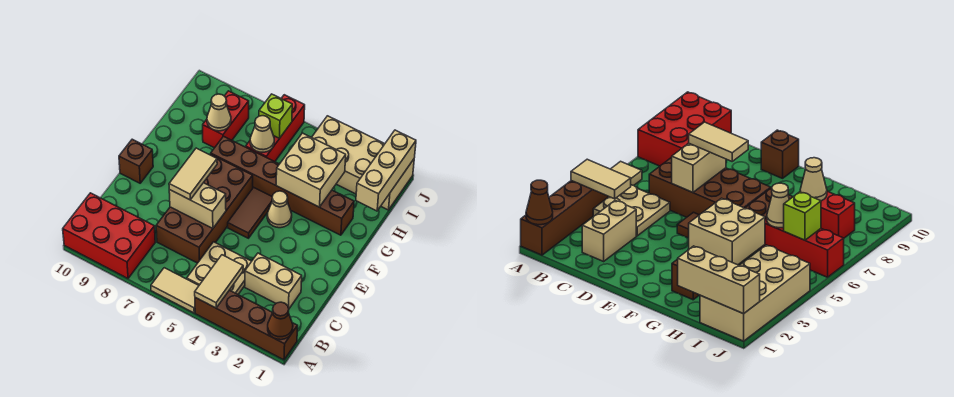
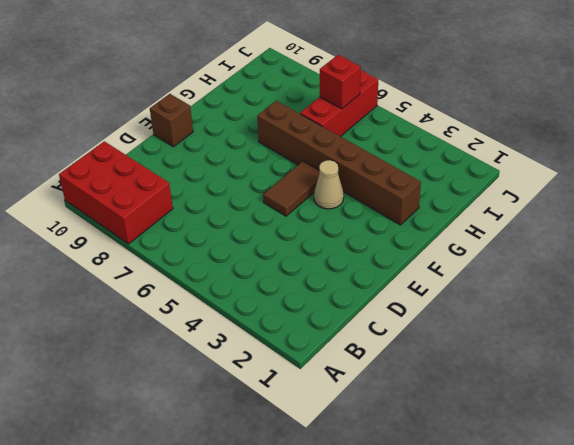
red 1x1 brick [320,55,361,109] -> lime 1x1 brick [259,94,292,139]
none -> brown 1x4 brick [195,290,298,360]
none -> tan 1x2 tile [151,268,199,313]
none -> tan 2x2 plate [187,242,252,294]

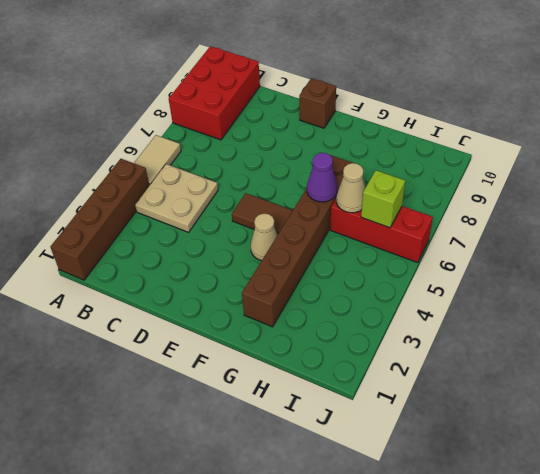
purple 1x1 cone [307,153,337,202] -> none
none -> tan 1x2 brick [245,253,302,308]
none -> brown 2x4 brick [156,154,253,263]
none -> red 1x2 brick [203,91,249,148]

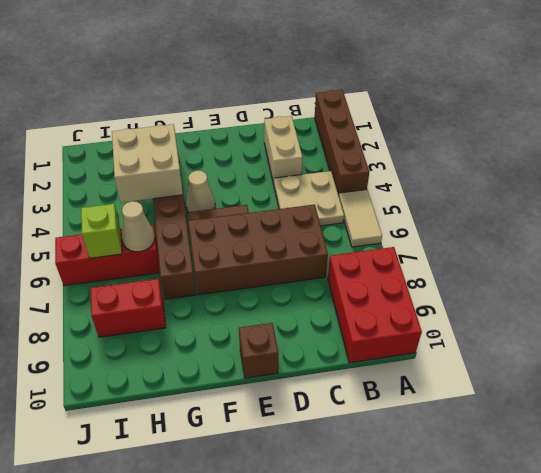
none -> tan 2x4 brick [312,116,414,210]
none -> brown 1x1 cone [268,302,293,340]
none -> tan 1x2 tile [195,255,243,308]

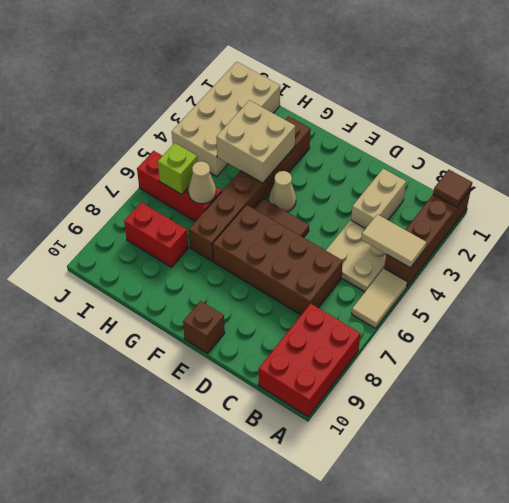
brown 1x1 tile [433,170,472,207] -> brown 1x1 cone [268,302,293,340]
none -> tan 1x2 brick [169,183,226,228]
none -> tan 1x3 brick [356,130,416,211]
none -> tan 1x1 cone [207,94,231,131]

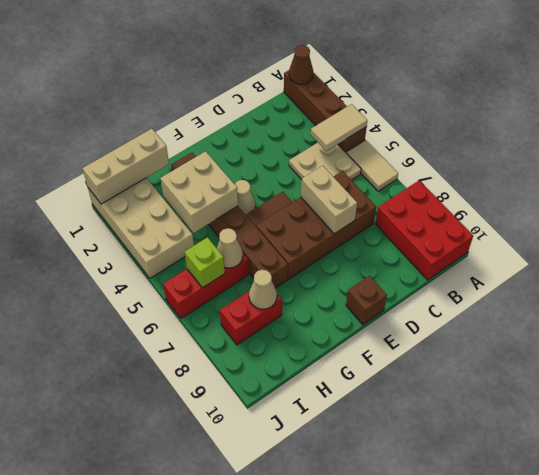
none -> tan 1x2 brick [245,253,302,308]
none -> tan 1x2 tile [169,148,217,200]

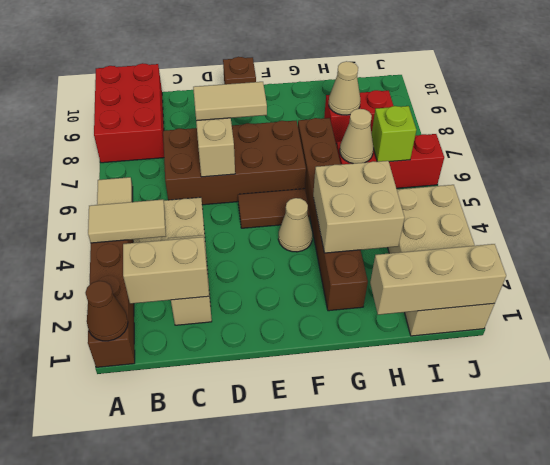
tan 1x2 brick [123,237,209,304] -> none

